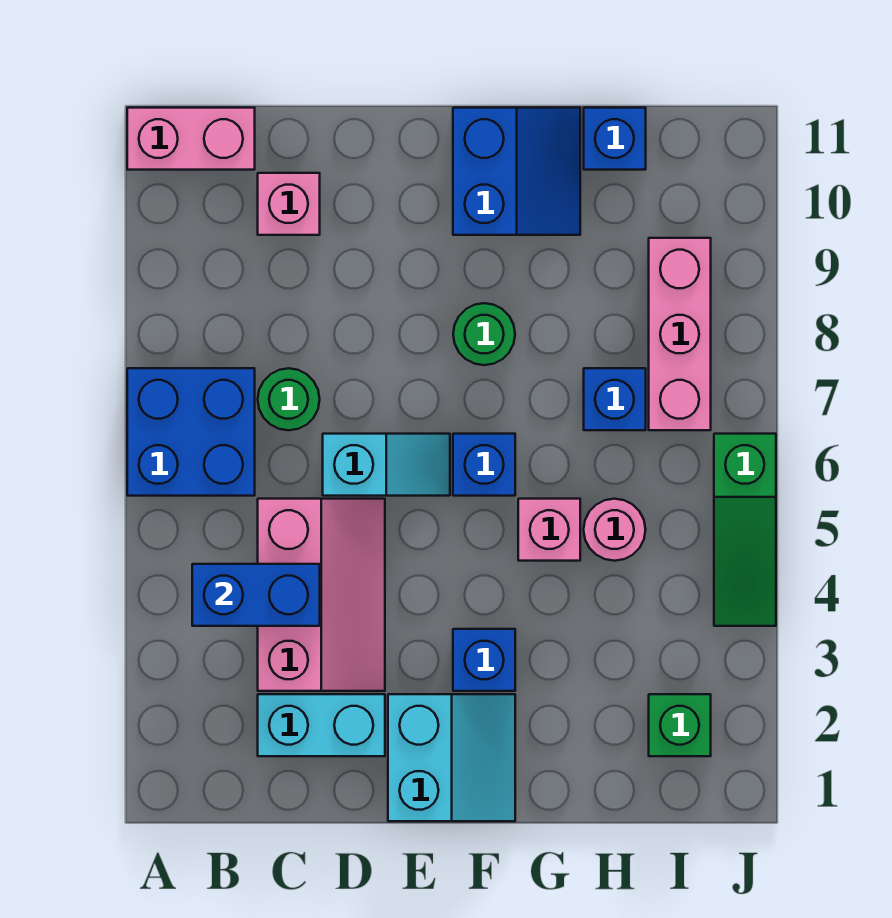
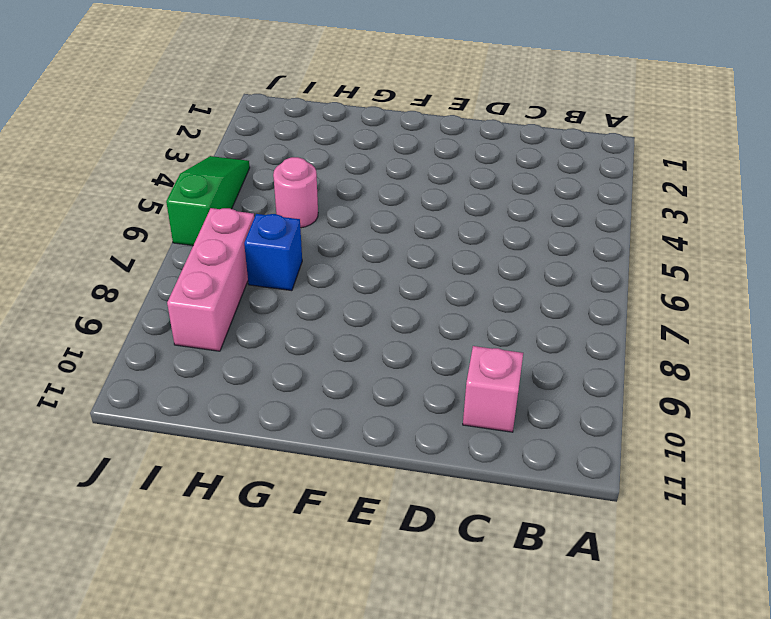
none -> blue 2x2 brick [127,368,255,496]
none -> pink 1x2 brick [127,108,255,170]
none -> cyan 1x2 brick [258,694,385,756]

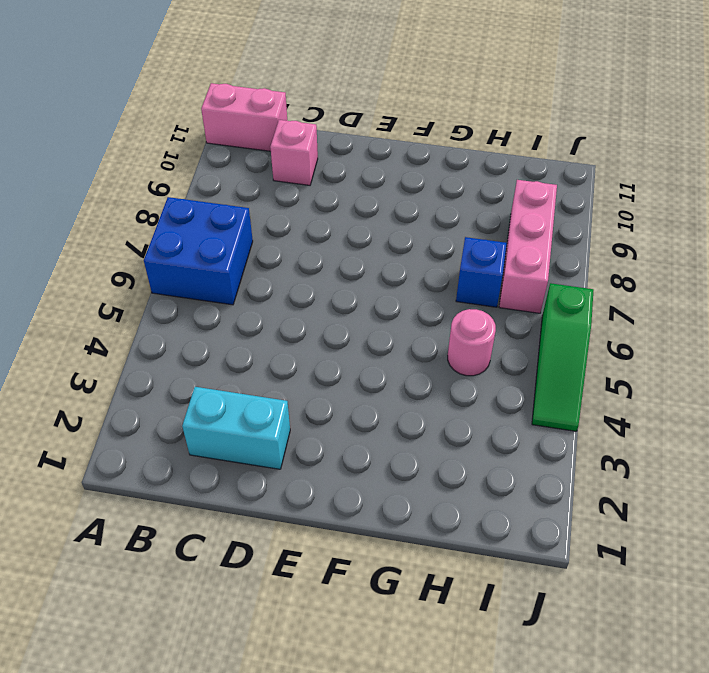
none -> pink 2x3 slope [258,499,385,691]
none -> green 1x1 round brick [258,368,320,430]
none -> cyan 1x2 slope [323,434,450,496]

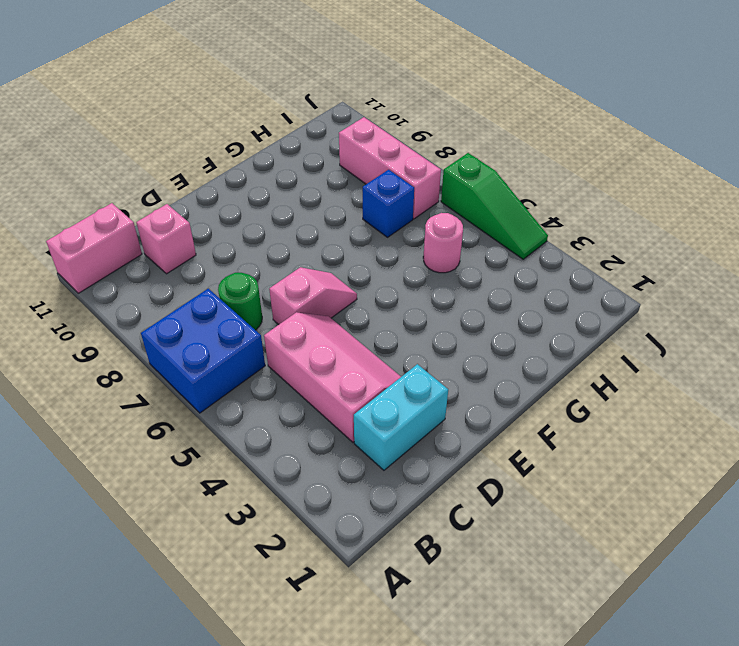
pink 1x2 slope [269,267,357,324] -> cyan 1x2 slope [323,434,450,496]
none -> cyan 2x2 slope [388,694,515,821]
none -> blue 1x1 brick [453,629,515,691]
none -> blue 1x1 brick [453,434,515,496]

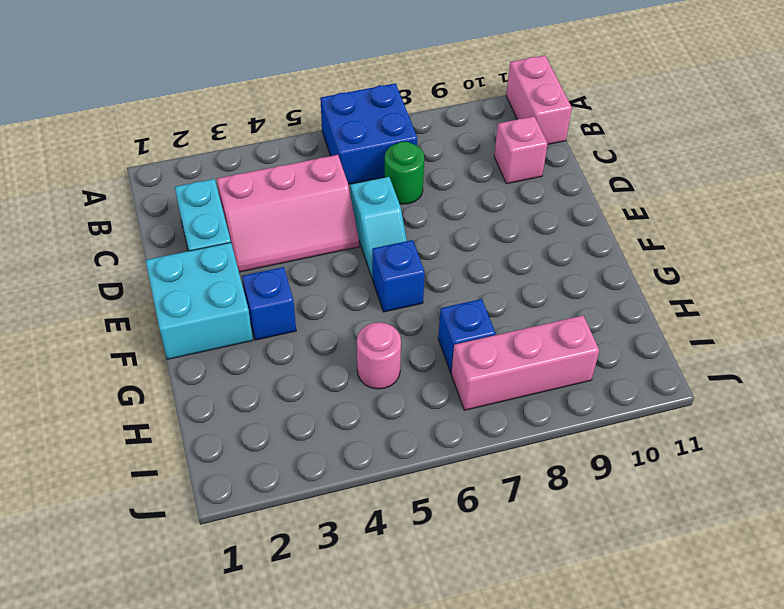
cyan 2x2 brick [145,243,253,359] -> cyan 2x2 slope [388,694,515,821]
none -> green 1x1 round brick [453,303,515,365]
none -> blue 2x2 slope [453,108,580,235]
none -> pink 1x1 brick [518,499,580,561]

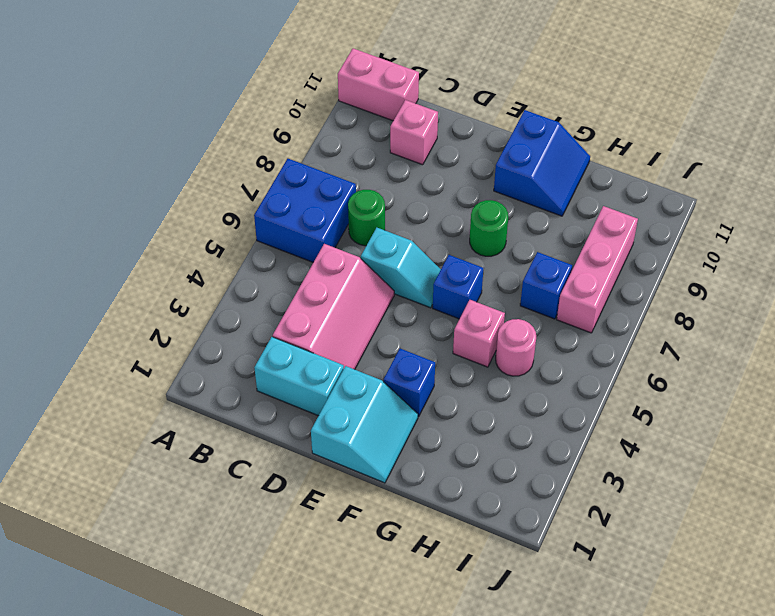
none -> blue 1x1 brick [584,108,646,170]
none -> green 1x1 brick [649,694,711,756]
none -> green 1x3 slope [714,434,776,626]

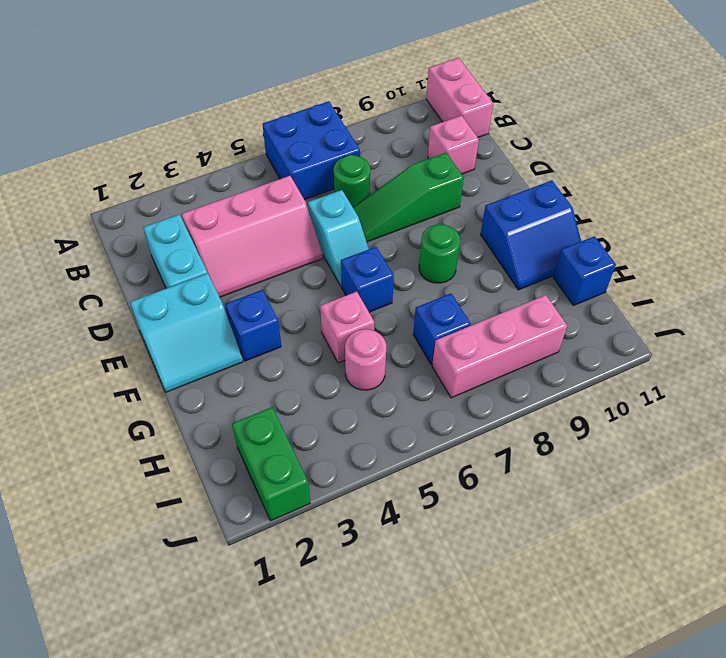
green 1x3 slope [353,153,464,242] -> green 1x3 slope moved to [714,434,776,626]
green 1x2 brick [232,407,310,521] -> green 1x1 brick [649,694,711,756]
none -> blue 1x2 brick [192,564,320,626]

